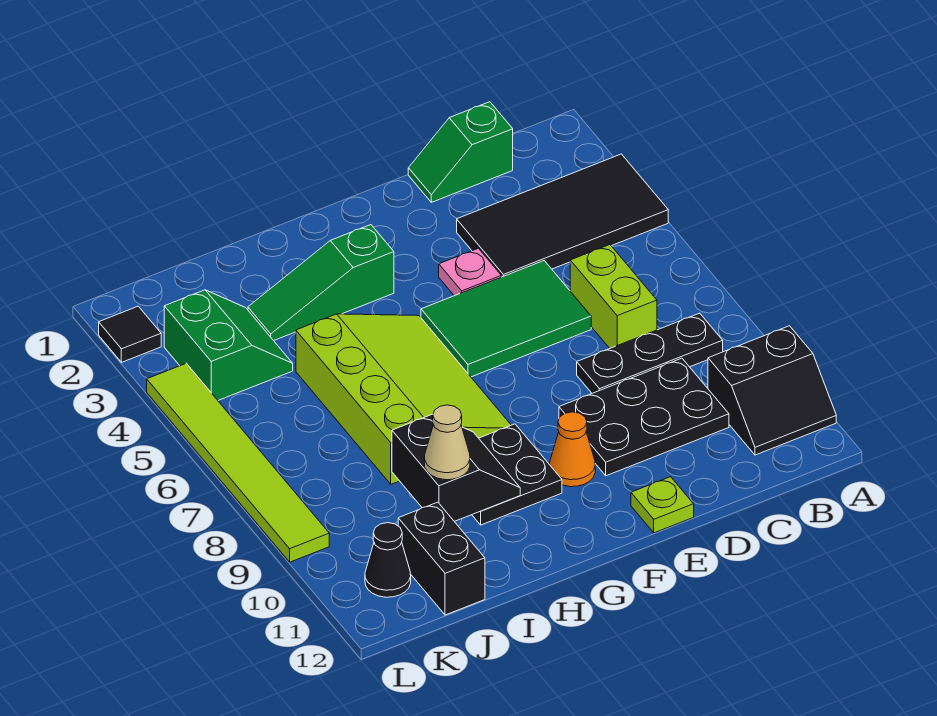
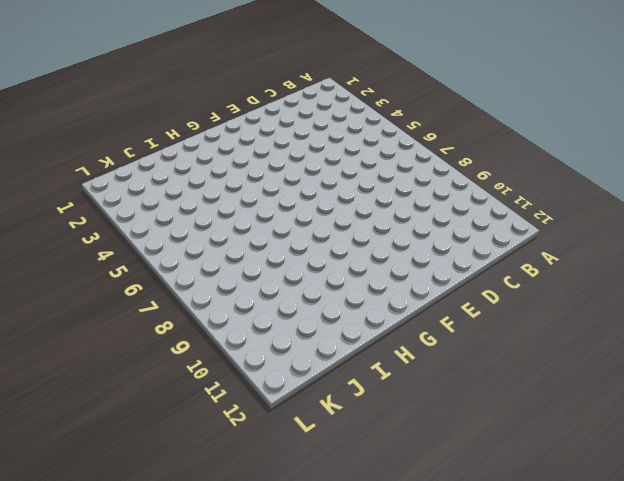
none -> black 2x4 tile [457,154,668,277]
none -> black 2x2 slope [708,326,836,455]
none -> black 1x3 plate [577,313,723,393]

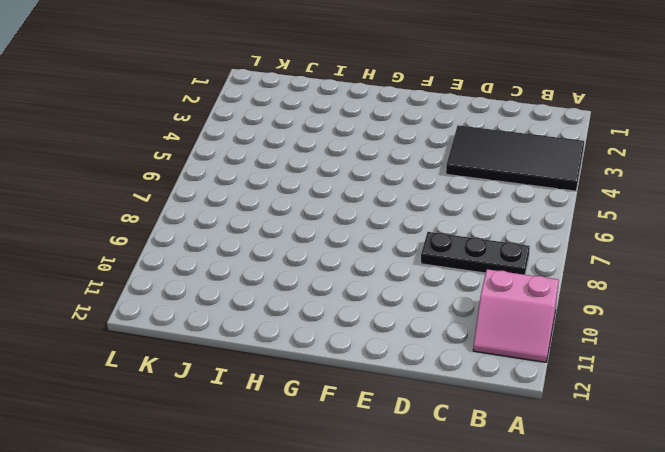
pink 2x2 slope [473,269,559,362] -> black 2x2 slope [708,326,836,455]
none -> green 1x2 slope [408,102,513,202]
none -> lime 1x2 brick [570,245,657,348]
none -> black 2x3 plate [559,358,729,476]

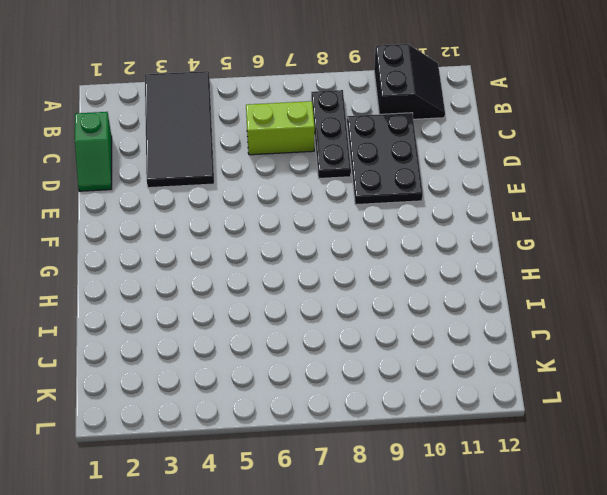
none -> green 2x3 tile [421,261,591,377]
none -> pink 1x1 plate [439,248,501,296]
none -> lime 1x1 plate [631,477,694,533]

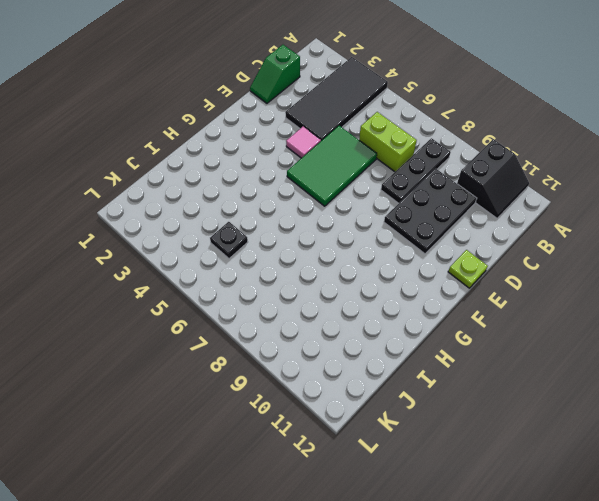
pink 1x1 tile [286,127,321,158] -> pink 1x1 plate [439,248,501,296]
black 1x1 plate [210,222,248,259] -> none
none -> orange 1x1 cone [550,412,595,487]
none -> green 1x3 slope [248,225,394,341]
none -> lime 3x4 slope [296,314,511,484]

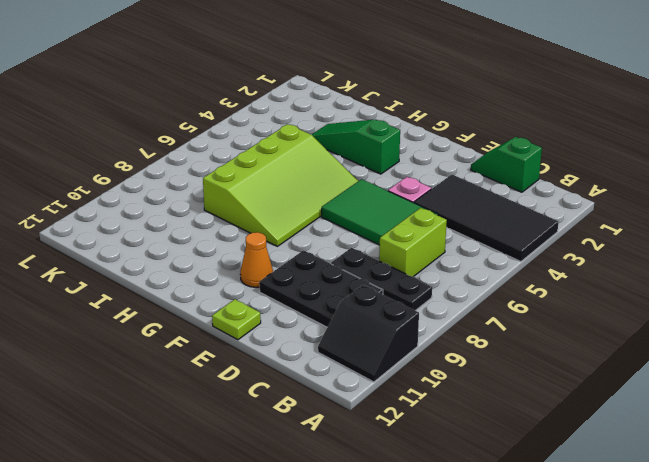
none -> black 2x2 plate [472,424,562,525]
none -> green 2x2 slope [164,290,293,400]
none -> black 1x2 brick [398,502,485,615]

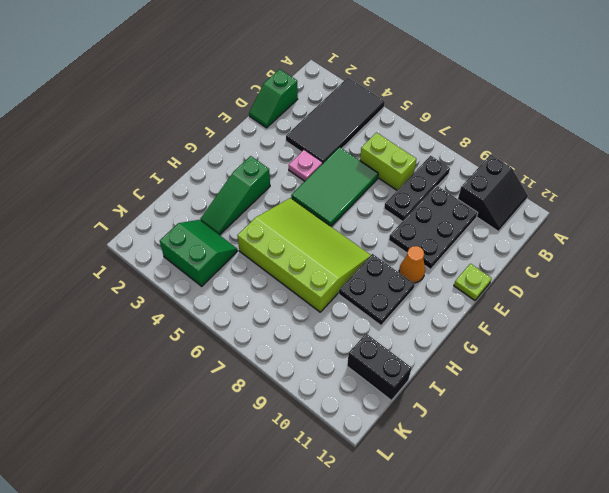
none -> black 1x1 cone [365,523,411,597]
none -> black 1x1 tile [99,306,161,362]
none -> lime 1x6 tile [147,363,329,562]

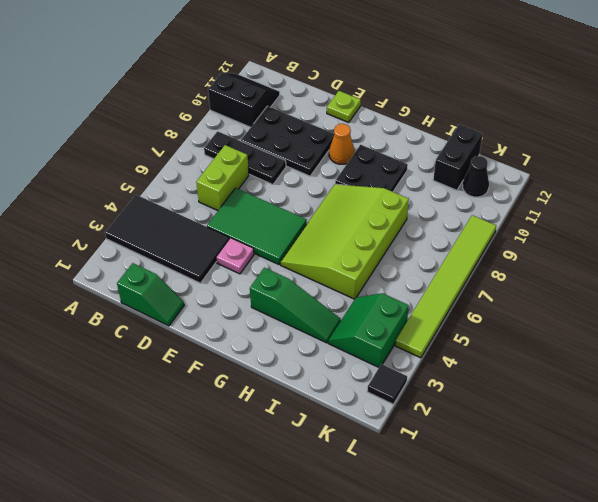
none -> black 2x2 slope [392,414,520,521]
none -> tan 1x1 cone [424,405,470,480]

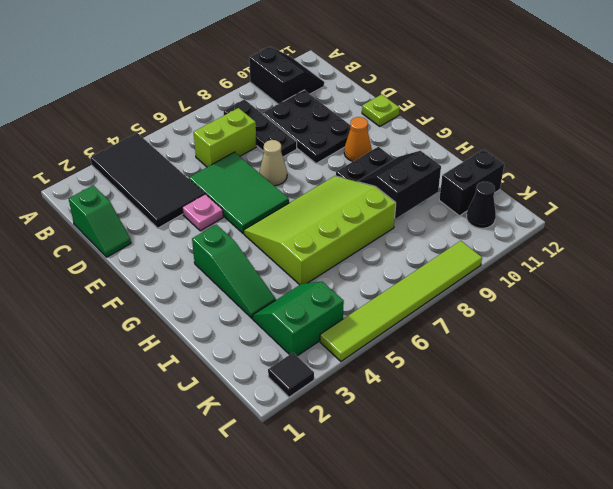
tan 1x1 cone [259,140,287,186] -> tan 1x1 cone moved to [424,405,470,480]

